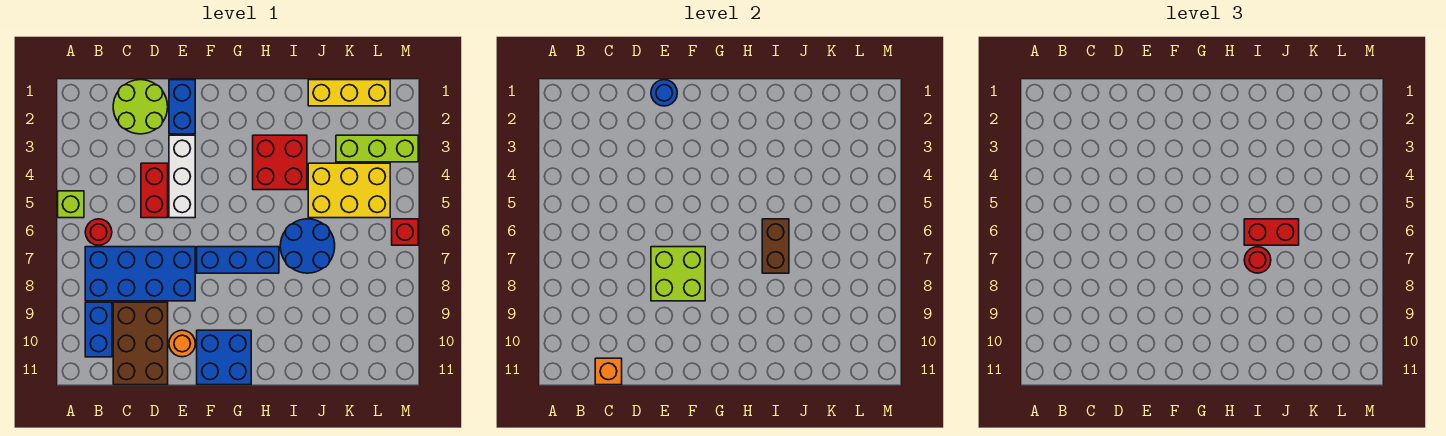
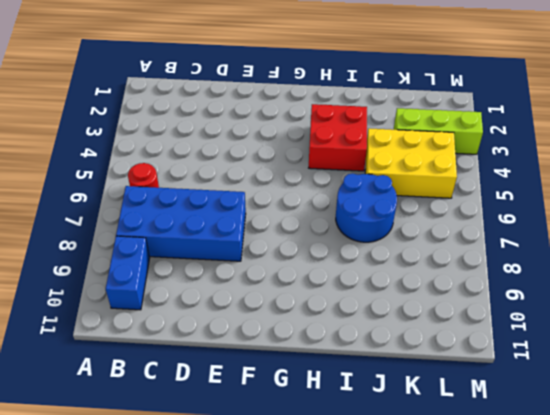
none -> lime 1x1 brick [58,191,84,218]
none -> lime 2x2 round brick [113,80,168,134]
none -> brown 2x3 brick [113,302,168,385]

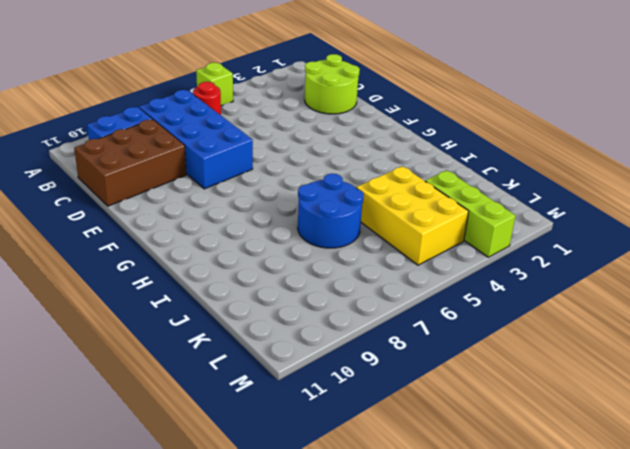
none -> red 1x2 brick [141,163,168,218]
none -> blue 1x2 brick [169,80,195,134]
none -> white 1x3 brick [169,135,195,218]

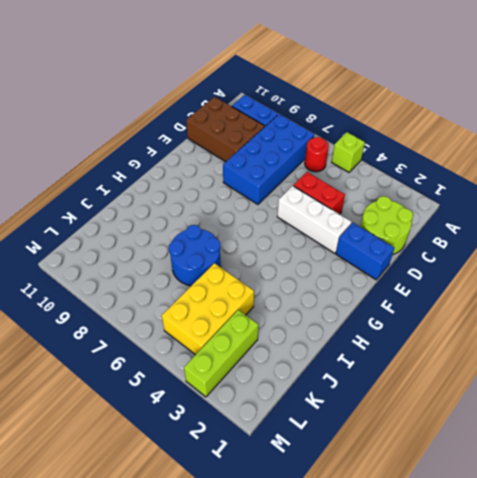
none -> orange 1x1 round brick [169,330,195,357]
none -> blue 1x3 brick [197,247,279,273]
none -> blue 2x2 brick [197,330,251,385]

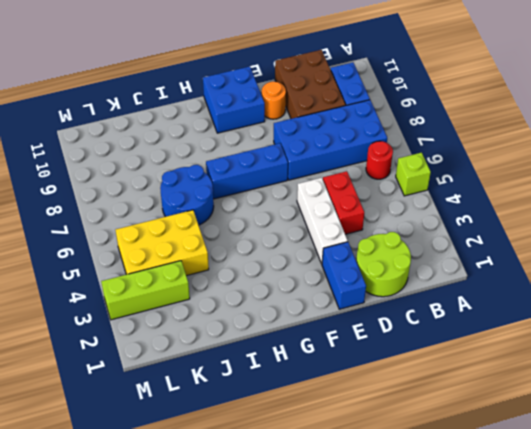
none -> red 2x2 brick [253,135,307,190]
none -> yellow 1x3 brick [308,80,390,106]
none -> red 1x1 brick [392,219,418,245]

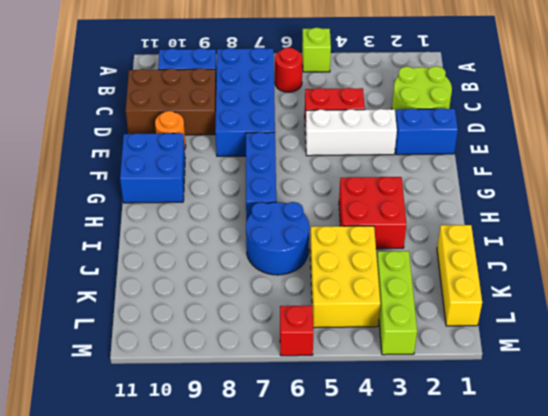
none -> orange 1x1 brick [595,358,622,385]
none -> blue 1x1 round brick [651,80,677,106]
none -> lime 2x2 brick [651,247,705,301]

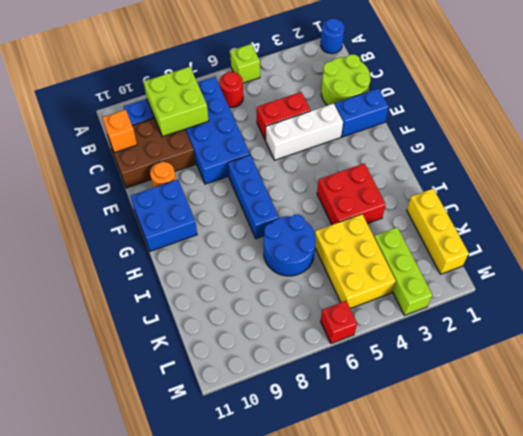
blue 1x1 round brick [321,18,344,54] -> blue 1x1 round brick moved to [651,80,677,106]
lime 2x2 brick [144,67,209,137] -> lime 2x2 brick moved to [651,247,705,301]
none -> brown 1x2 brick [762,219,789,273]
none -> red 1x2 brick [1244,219,1299,245]
none -> red 1x1 round brick [1244,247,1271,273]

